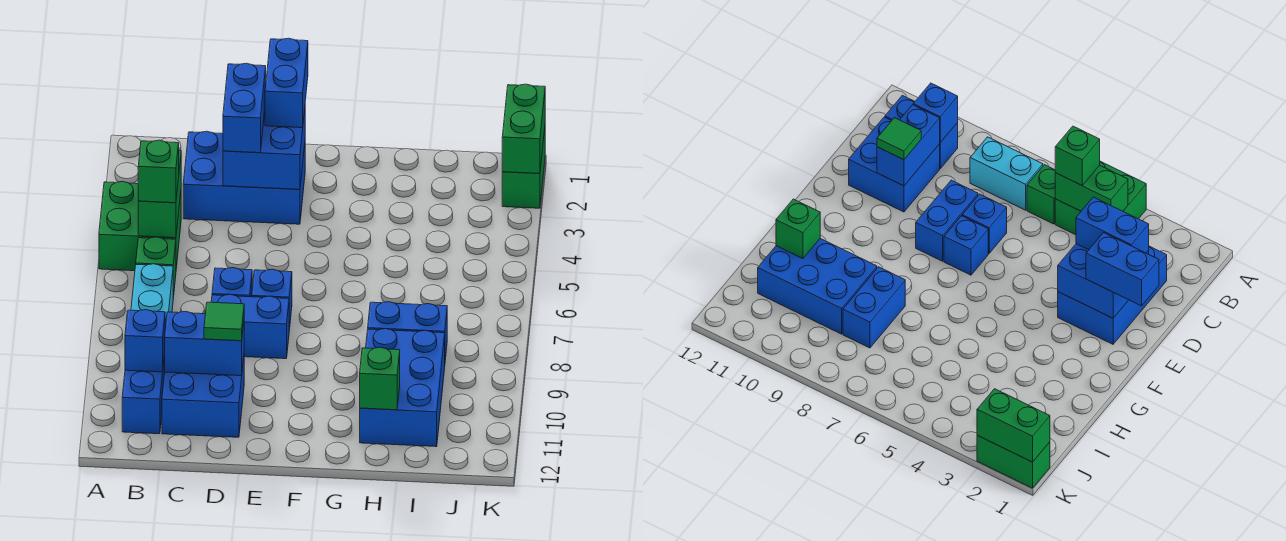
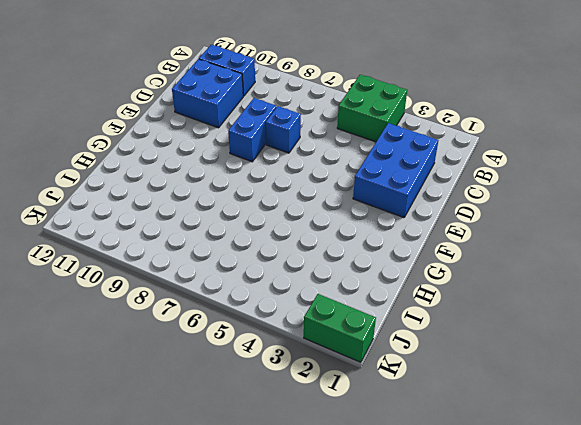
none -> green 1x1 brick [136,237,176,298]
none -> cyan 1x2 brick [131,264,173,328]
none -> blue 1x1 brick [252,269,292,330]

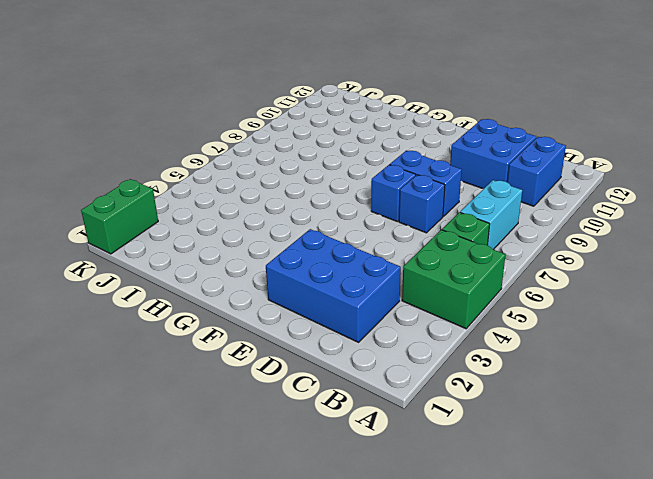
none -> blue 1x2 brick [368,302,447,360]
none -> blue 2x3 brick [360,329,445,447]
none -> green 1x2 brick [138,151,181,238]

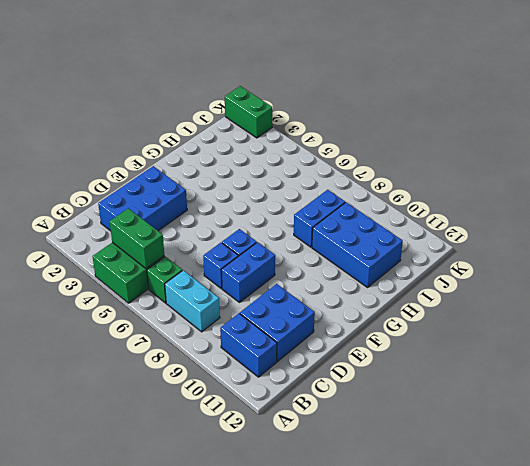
none -> blue 1x1 brick [125,310,165,372]
none -> blue 1x2 brick [165,311,244,376]
none -> blue 2x2 brick [223,110,305,189]

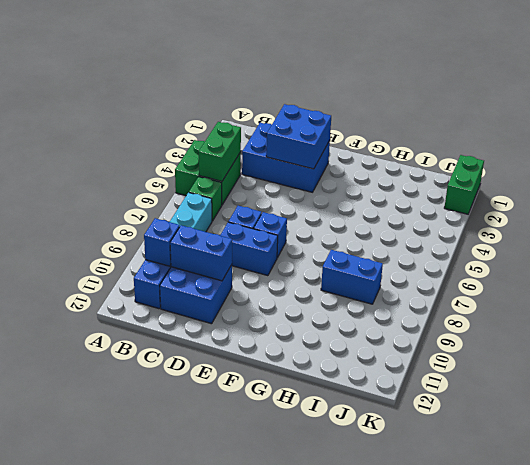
none -> blue 2x3 brick [360,329,445,447]
none -> green 1x1 brick [360,347,400,410]
none -> green 1x2 brick [502,84,545,173]

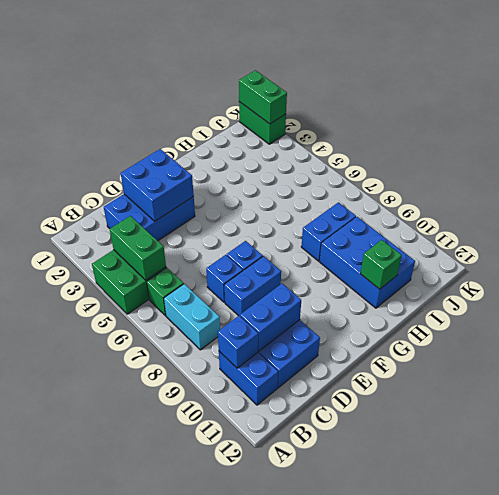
none -> green 1x1 brick [138,140,179,203]
none -> blue 1x2 brick [223,63,266,153]
none -> green 1x1 tile [204,302,244,341]

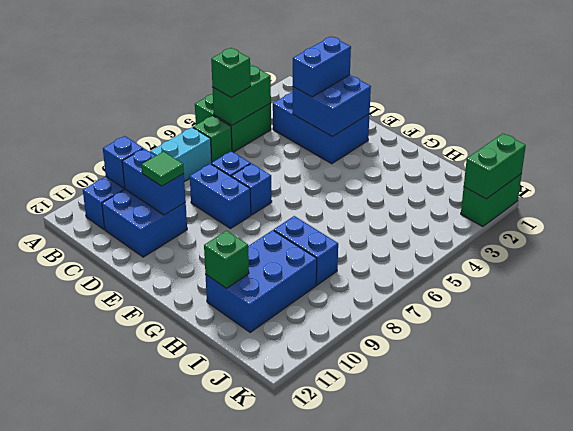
none -> blue 1x2 brick [265,38,308,128]

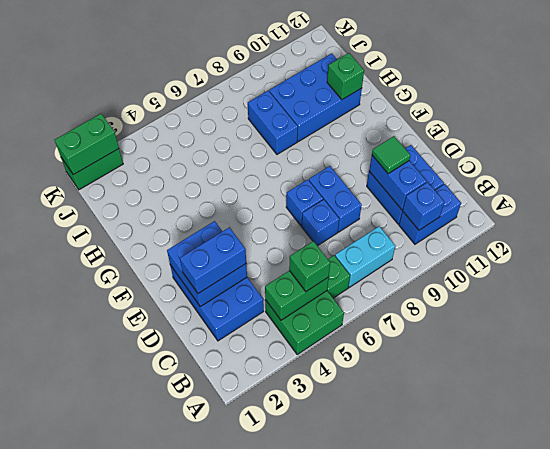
none -> blue 1x2 brick [265,38,308,128]

